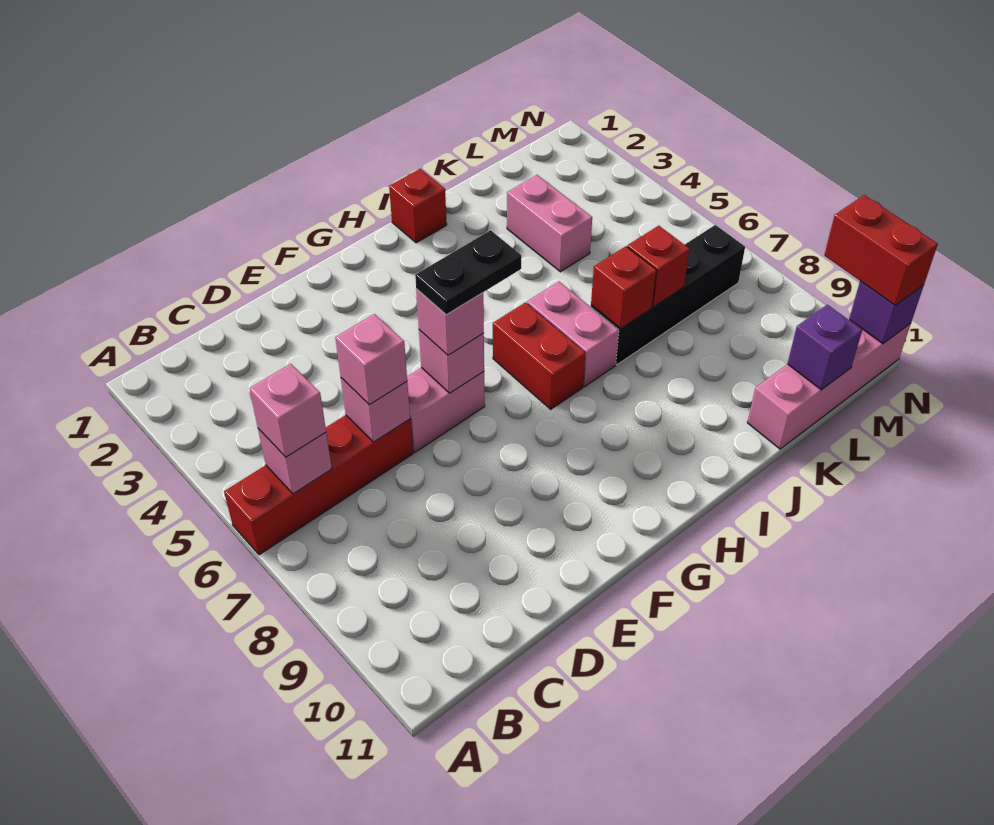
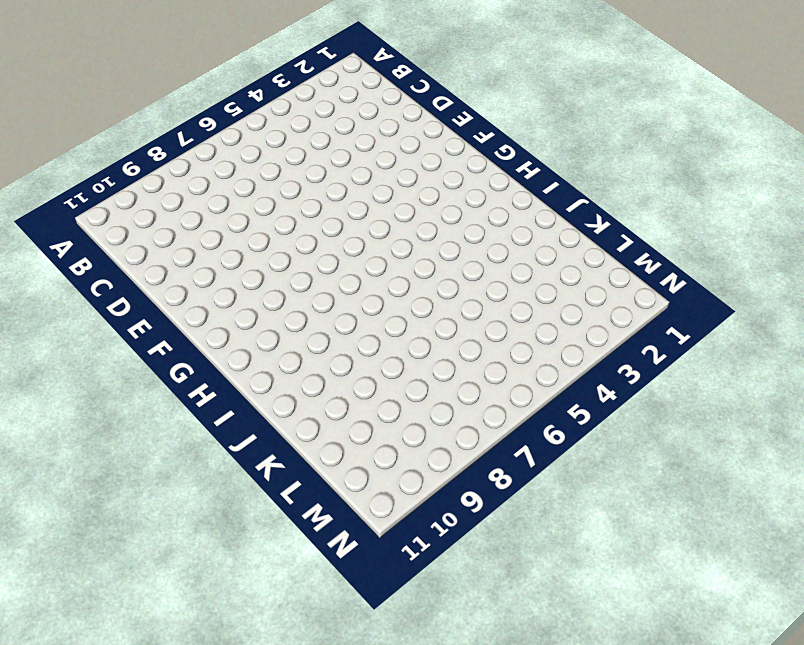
none -> red 1x4 brick [224,415,413,555]
none -> pink 1x2 brick [407,368,485,452]
none -> red 1x2 brick [493,303,585,409]

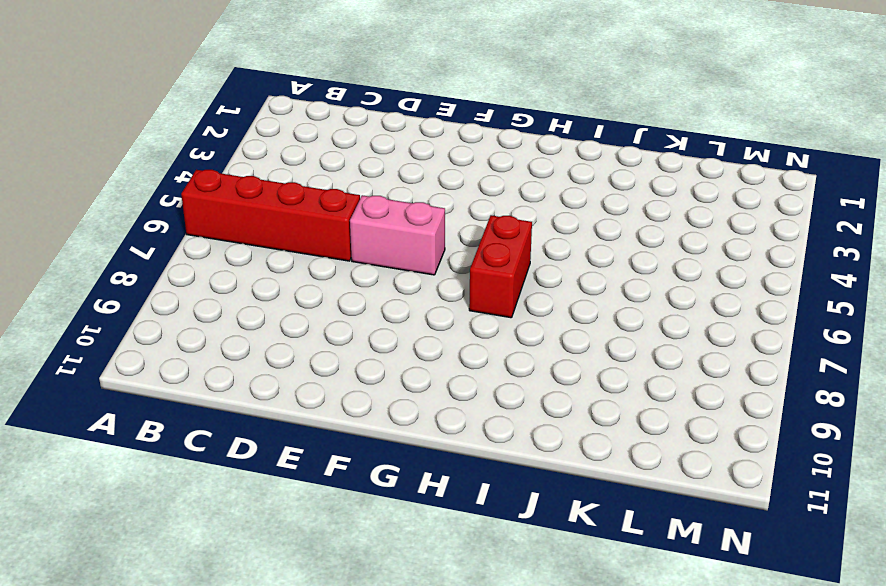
none -> red 1x1 brick [389,169,447,243]
none -> pink 1x2 brick [527,282,619,387]
none -> black 1x4 brick [591,225,745,365]

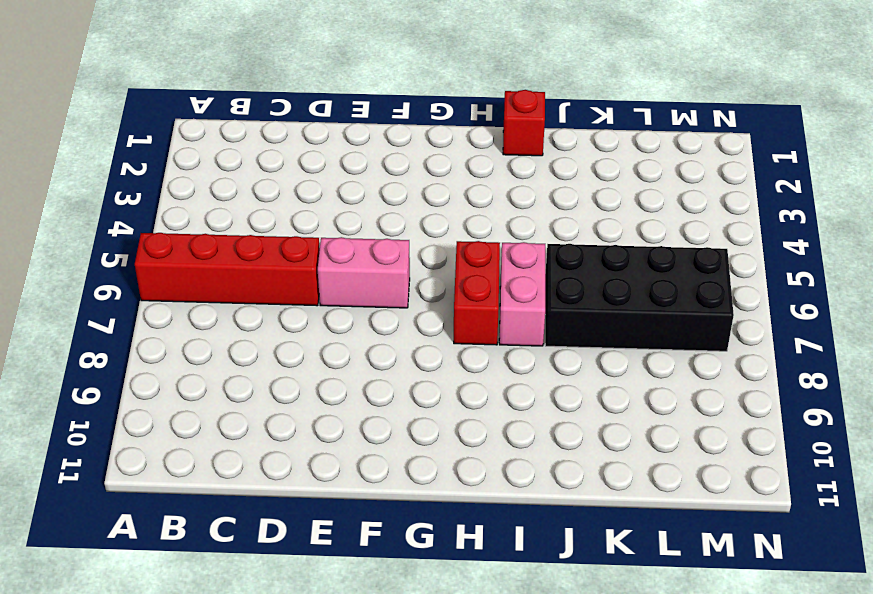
black 2x4 brick [545,244,734,351] -> black 1x4 brick [591,225,745,365]
none -> pink 1x2 brick [507,175,592,272]
none -> pink 1x4 brick [747,320,911,449]
none -> pink 1x1 brick [258,429,332,494]

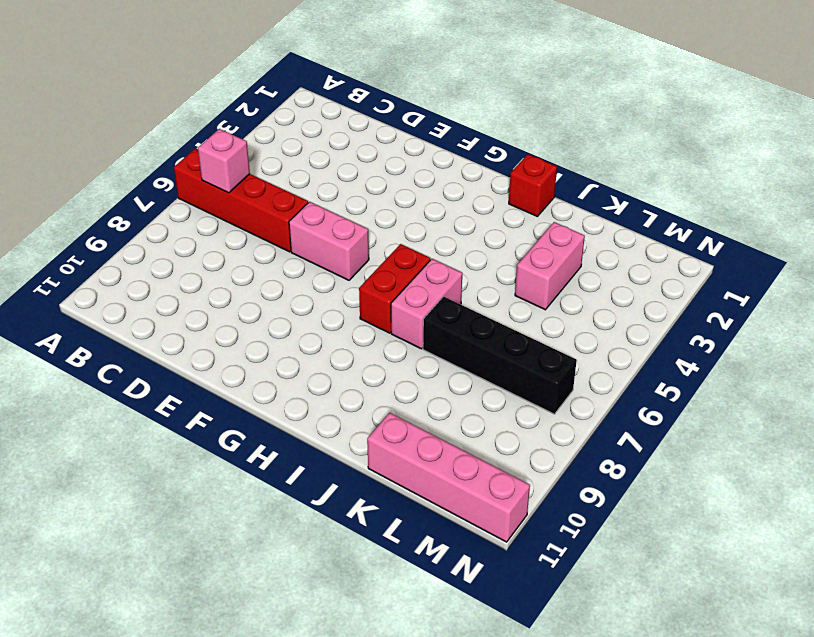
none -> pink 1x1 brick [341,378,410,442]
none -> pink 1x1 brick [419,330,484,393]
none -> red 1x1 brick [591,246,657,329]

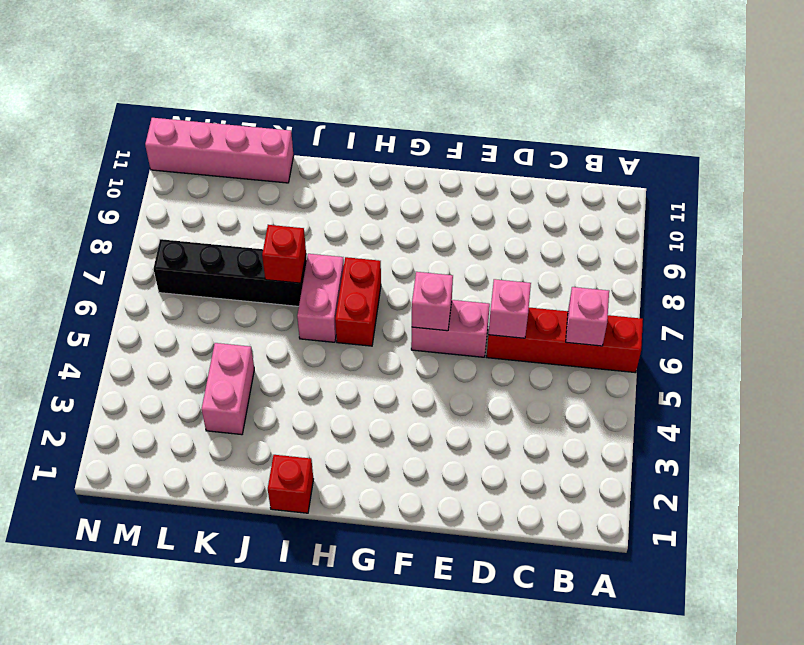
none -> red 1x1 brick [627,226,689,307]
none -> purple 1x1 brick [788,305,862,390]
none -> purple 1x1 brick [849,281,924,344]

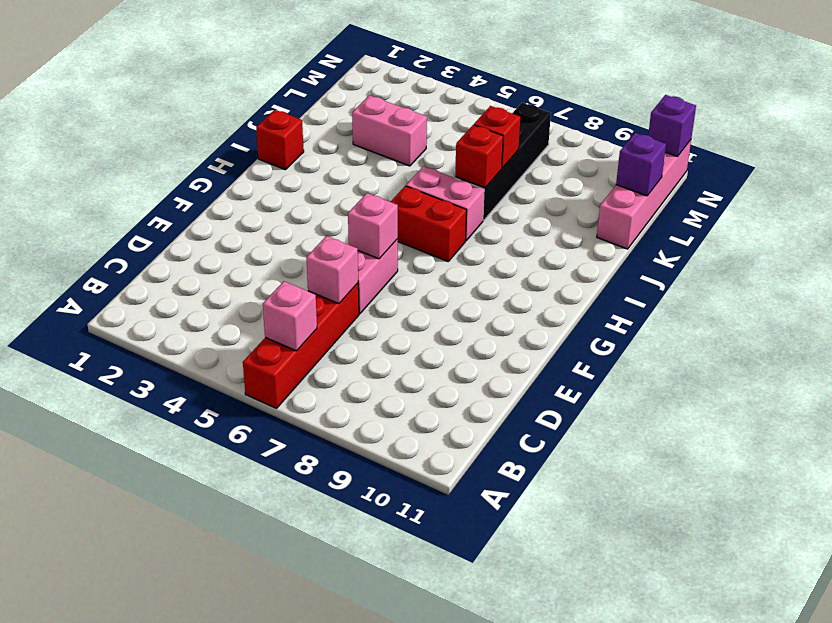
none -> pink 1x1 brick [249,364,326,457]
none -> pink 1x1 brick [335,314,407,405]
none -> pink 1x1 brick [416,289,484,355]

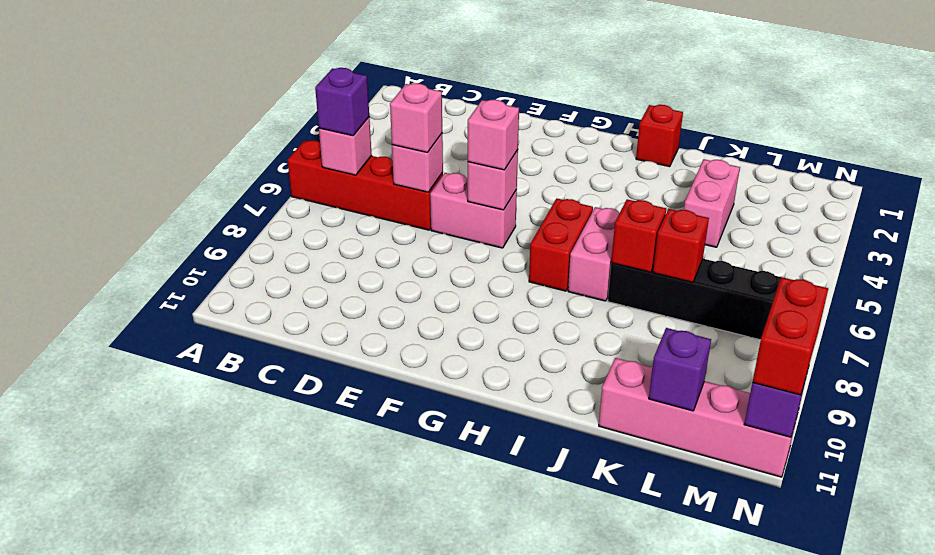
purple 1x1 brick [315,68,369,136] -> pink 1x1 brick [249,364,326,457]
none -> black 1x2 plate [415,230,521,315]

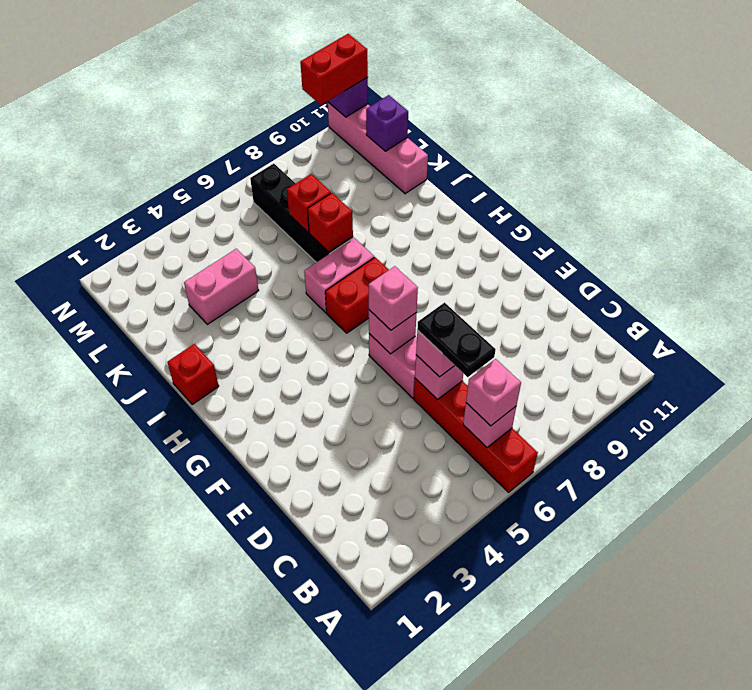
black 1x2 plate [417,303,496,377] -> black 1x2 plate moved to [415,230,521,315]

